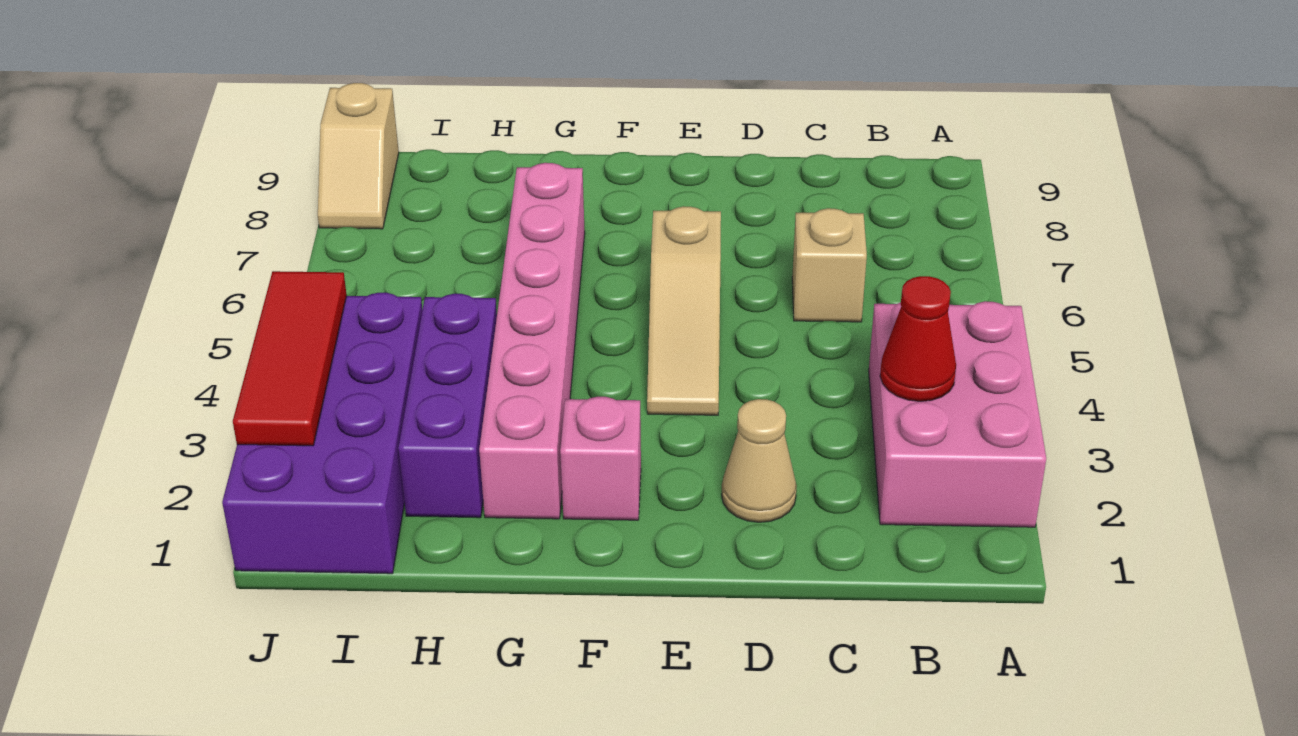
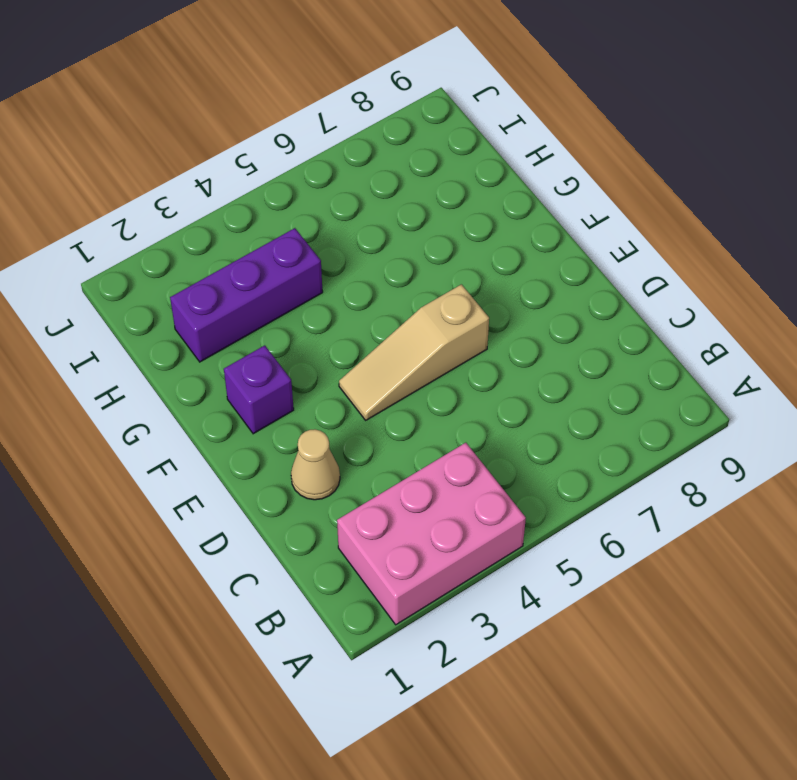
purple 1x1 brick [224,345,294,434] -> pink 1x1 brick [560,397,641,520]
none -> tan 1x1 brick [792,208,867,322]
none -> pink 1x6 brick [479,163,585,519]

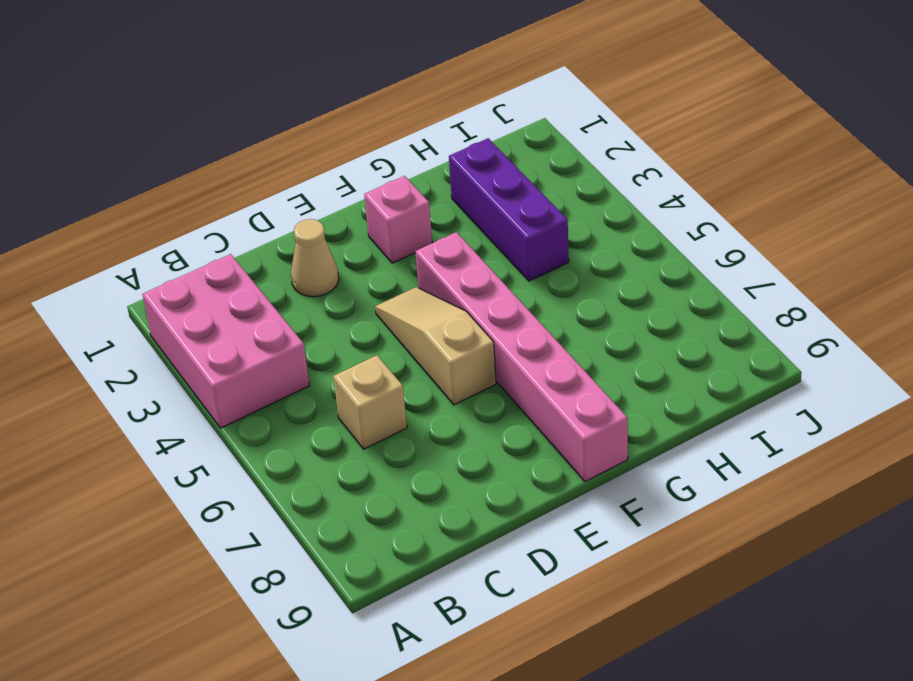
pink 1x6 brick [415,232,628,482] -> pink 1x6 brick moved to [479,163,585,519]
none -> purple 2x4 brick [222,293,422,574]
none -> tan 1x2 slope [318,83,399,229]

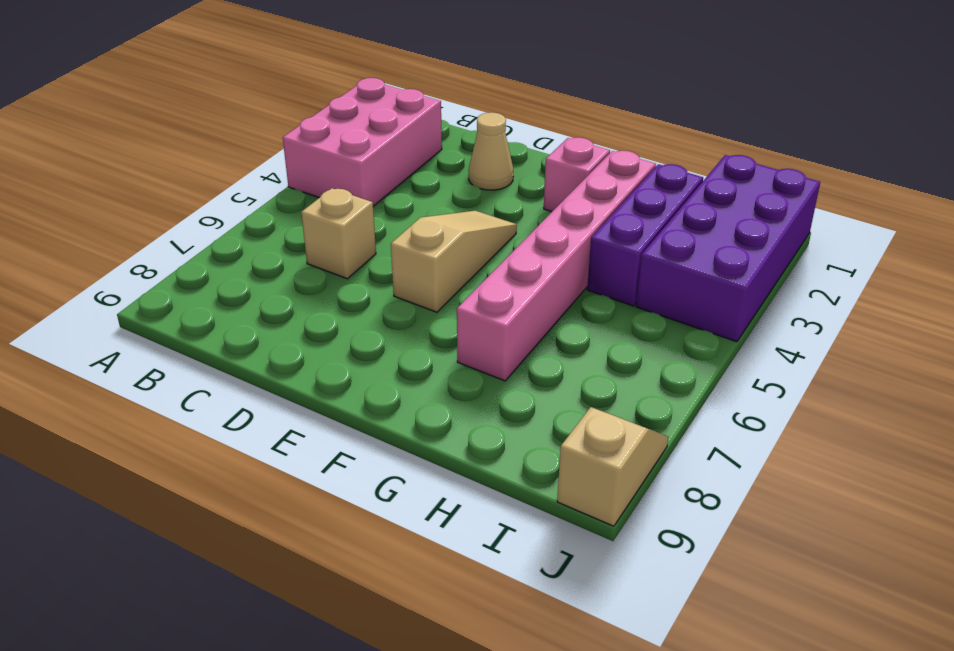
none -> red 1x1 cone [880,276,956,401]
none -> red 1x3 tile [233,271,347,446]

